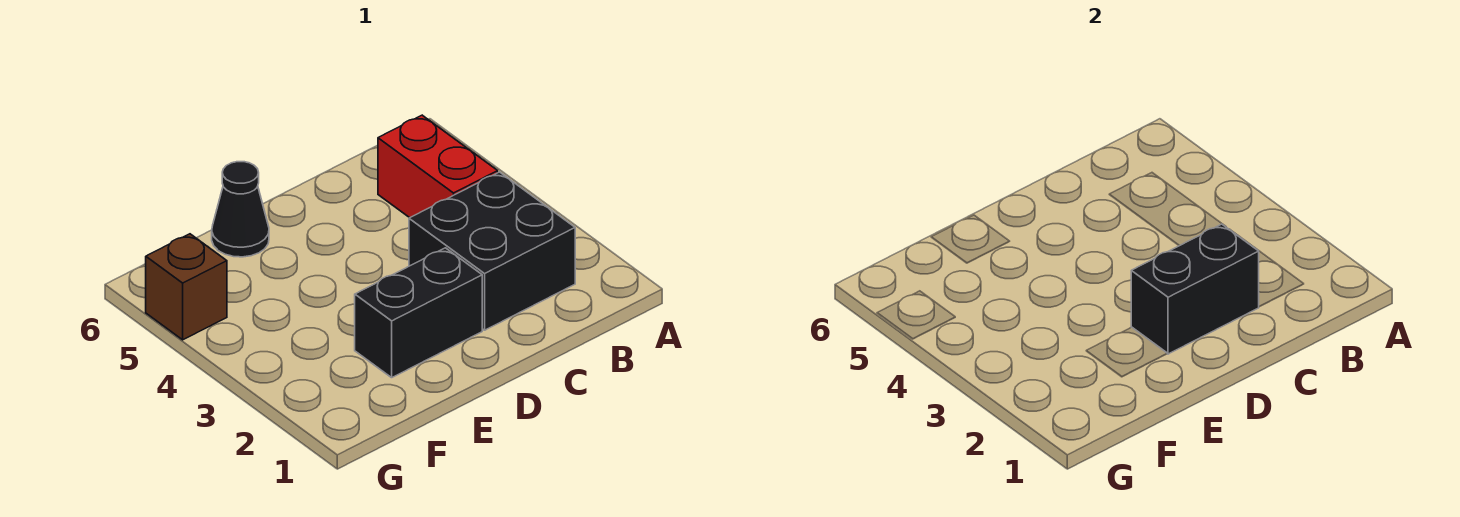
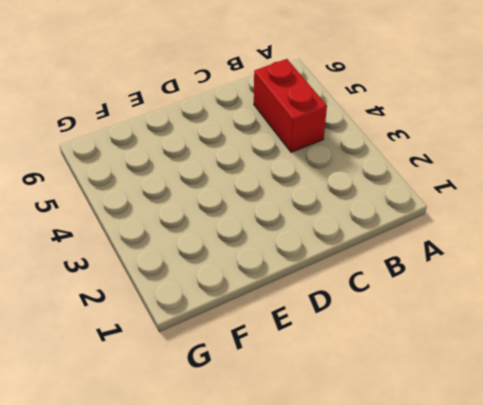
none -> black 2x2 brick [409,172,575,330]
none -> black 1x2 brick [355,248,482,378]

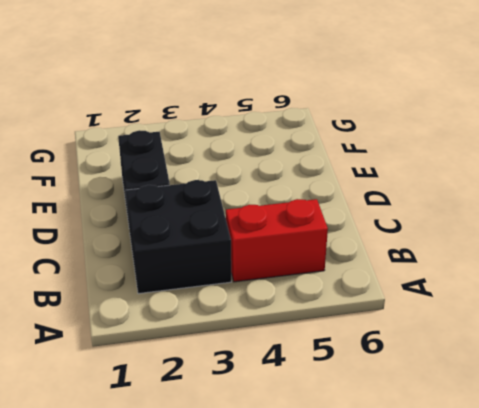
none -> black 1x1 cone [212,162,269,257]
none -> brown 1x1 brick [146,234,227,340]

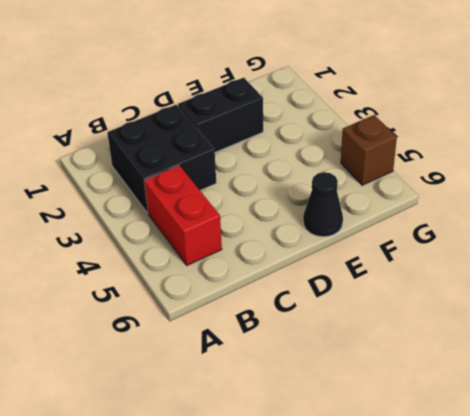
none -> black 1x2 brick [1131,224,1259,354]

